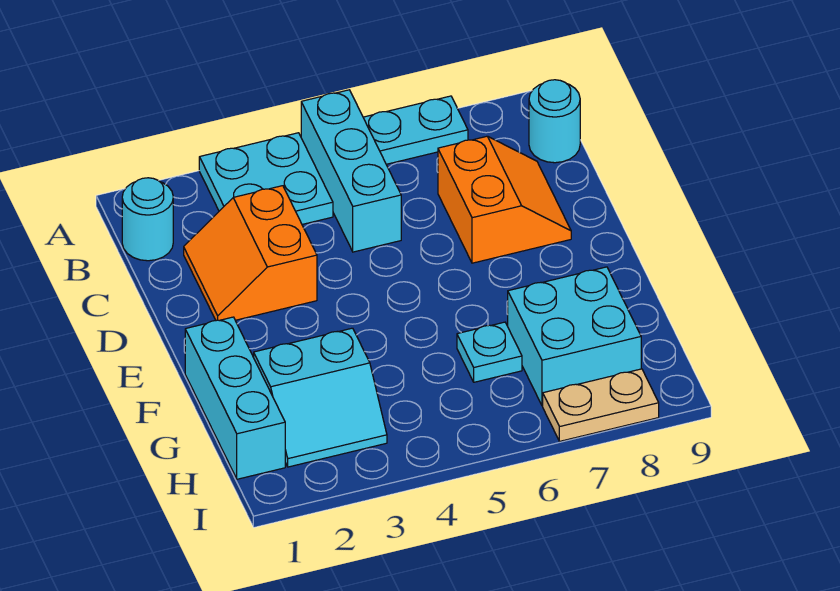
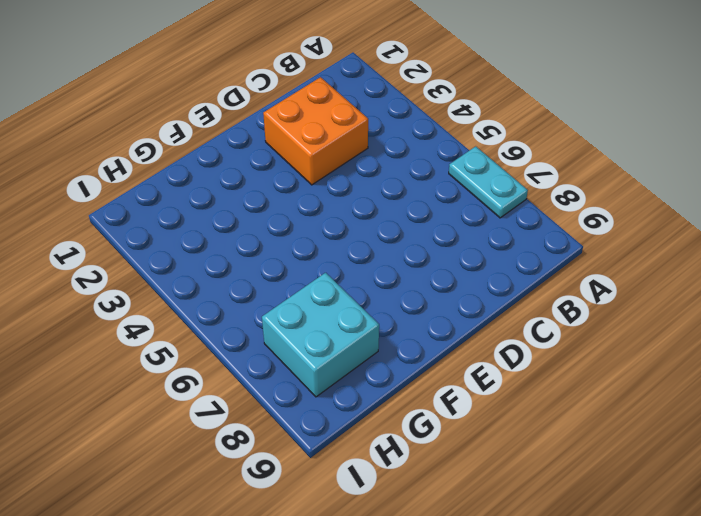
orange 2x2 brick [263,77,368,185] -> orange 2x2 slope [184,186,317,321]
none -> cyan 2x2 plate [199,133,333,224]
none -> cyan 1x3 brick [301,90,401,252]
none -> cyan 1x1 round brick [122,178,173,261]

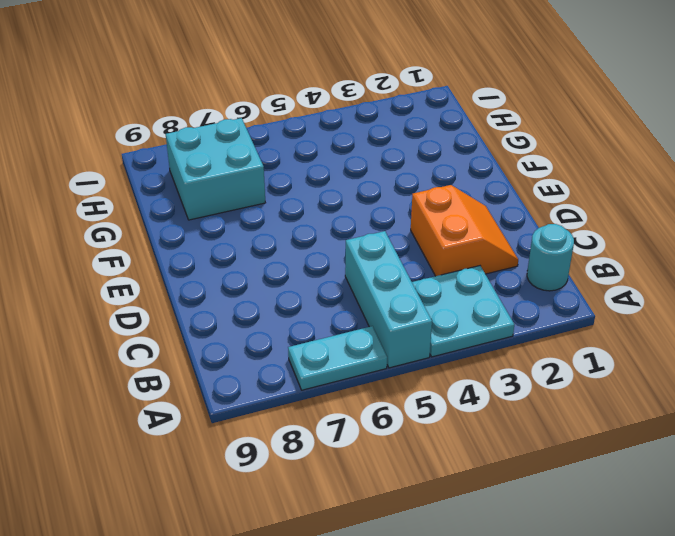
none -> cyan 1x1 round brick [529,80,580,163]
none -> orange 2x2 slope [438,136,571,263]
none -> cyan 1x3 brick [185,317,285,479]

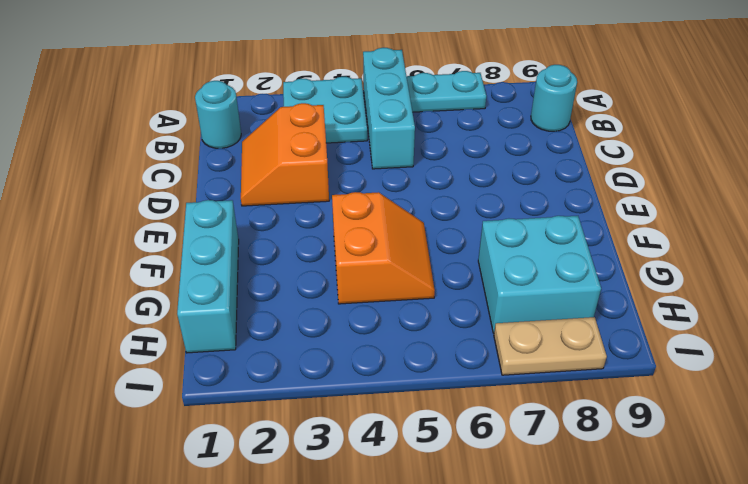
orange 2x2 slope [332,192,435,304] -> orange 2x2 slope moved to [438,136,571,263]
none -> cyan 2x2 slope [254,328,387,467]
none -> cyan 1x1 plate [457,322,522,382]

